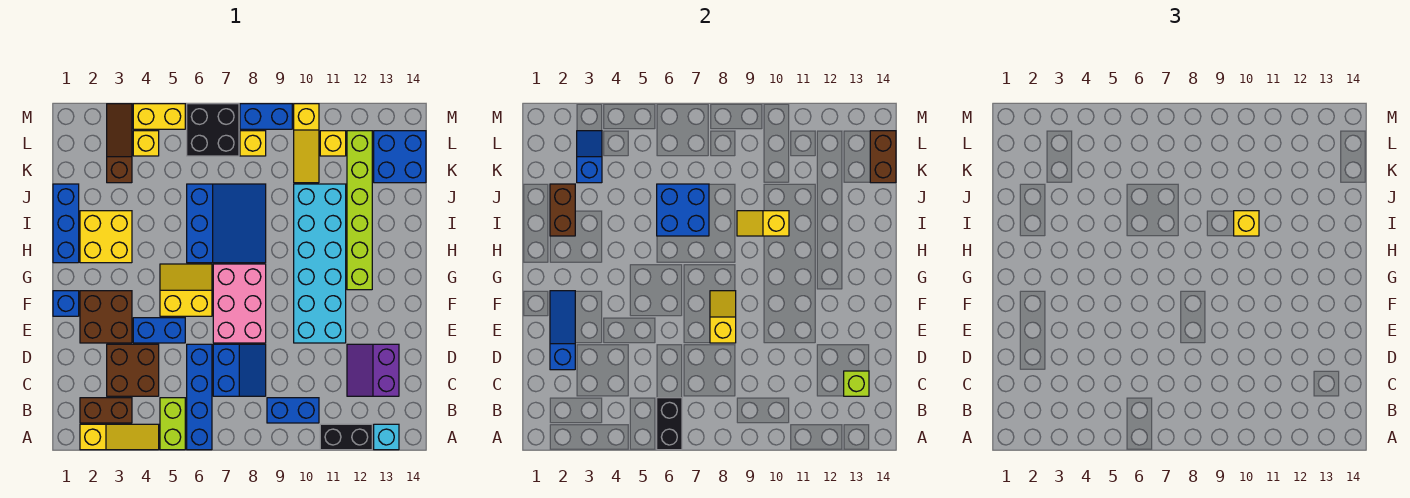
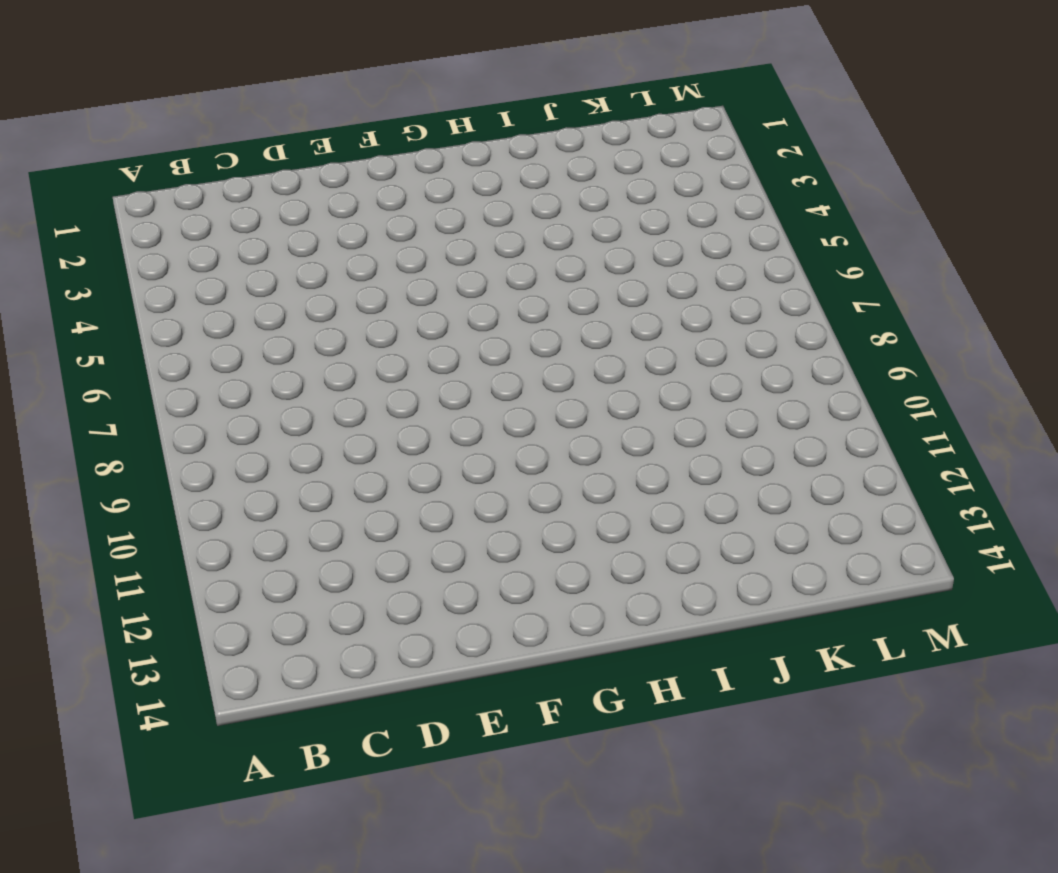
none -> yellow 1x3 slope [80,424,159,450]
none -> lime 1x2 brick [160,398,185,450]
none -> blue 1x4 brick [187,344,212,450]
none -> black 1x2 brick [320,424,372,450]

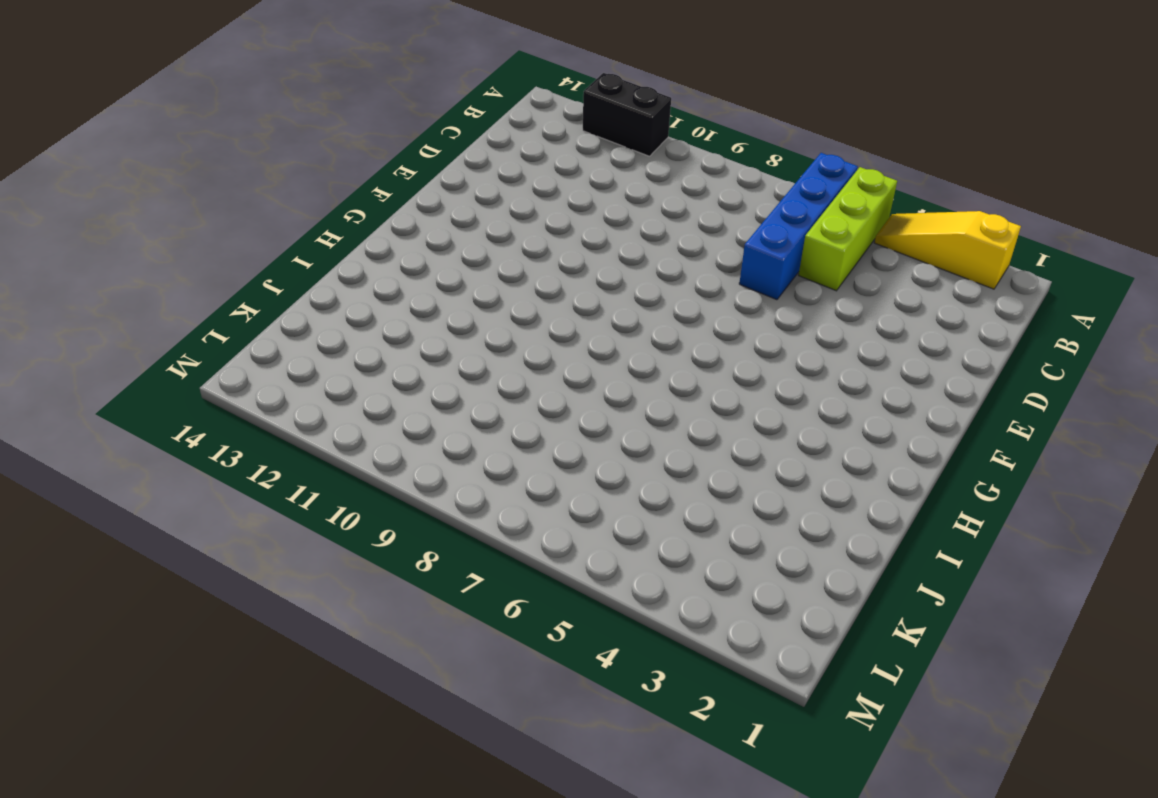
lime 1x3 brick [799,167,897,291] -> lime 1x2 brick [160,398,185,450]
none -> cyan 1x1 brick [374,424,399,450]
none -> brown 1x2 brick [80,398,132,423]
none -> blue 1x2 brick [267,398,319,423]
none -> brown 2x2 brick [107,344,159,396]

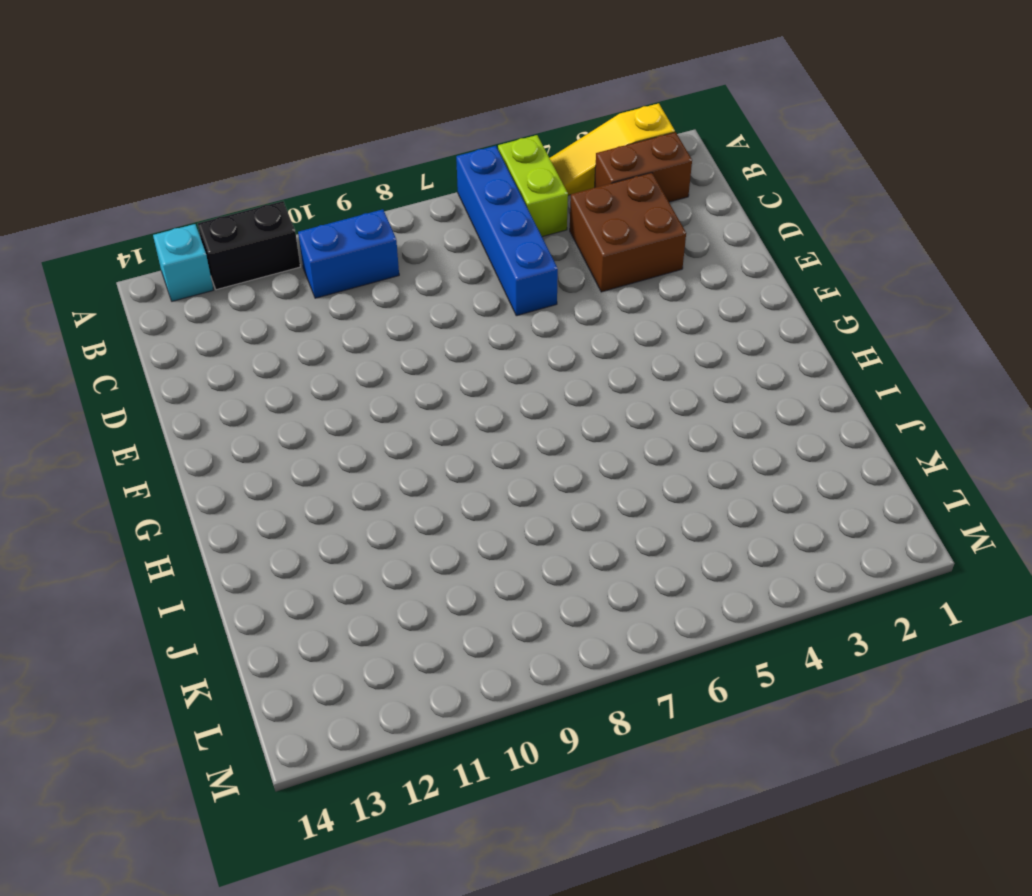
none -> blue 2x2 slope [213,344,266,396]
none -> purple 2x2 slope [347,344,399,396]
none -> brown 2x2 brick [80,291,132,343]
none -> blue 1x2 brick [133,318,185,343]

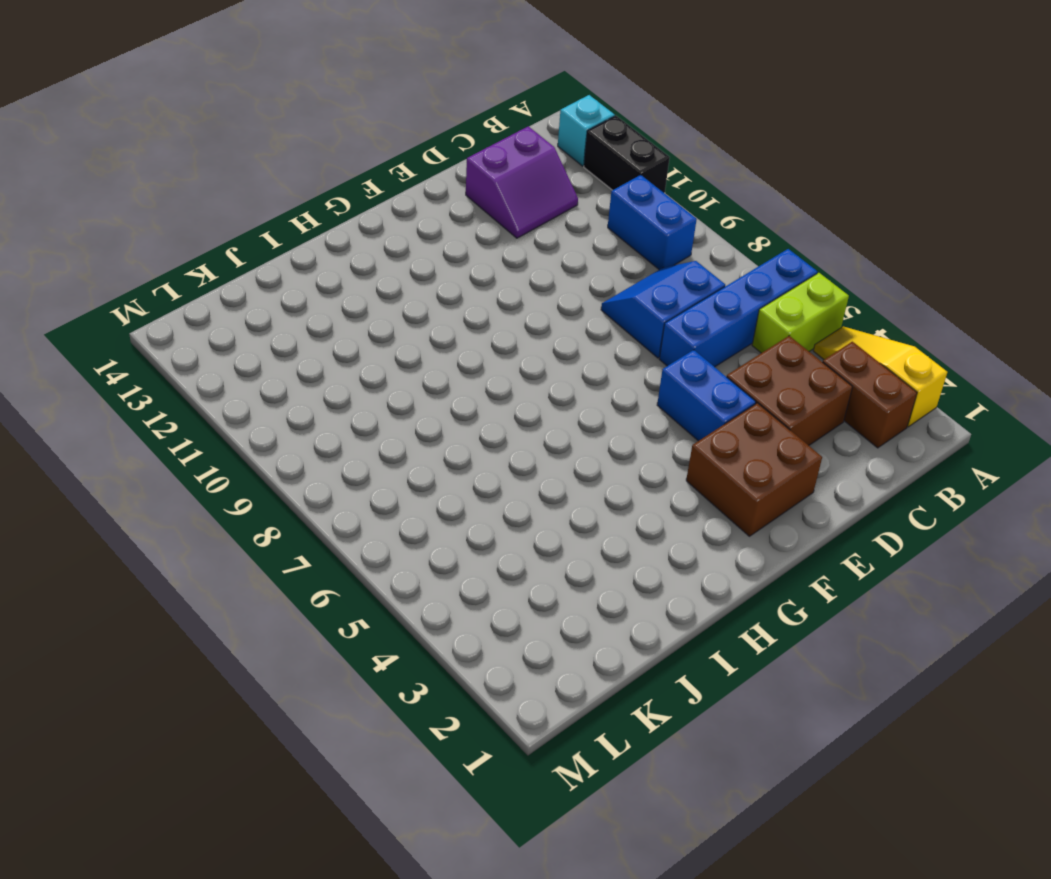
none -> pink 2x3 brick [213,264,266,343]
none -> cyan 2x6 brick [294,184,346,343]
none -> blue 1x1 brick [53,291,79,316]
none -> yellow 2x2 slope [160,264,212,316]

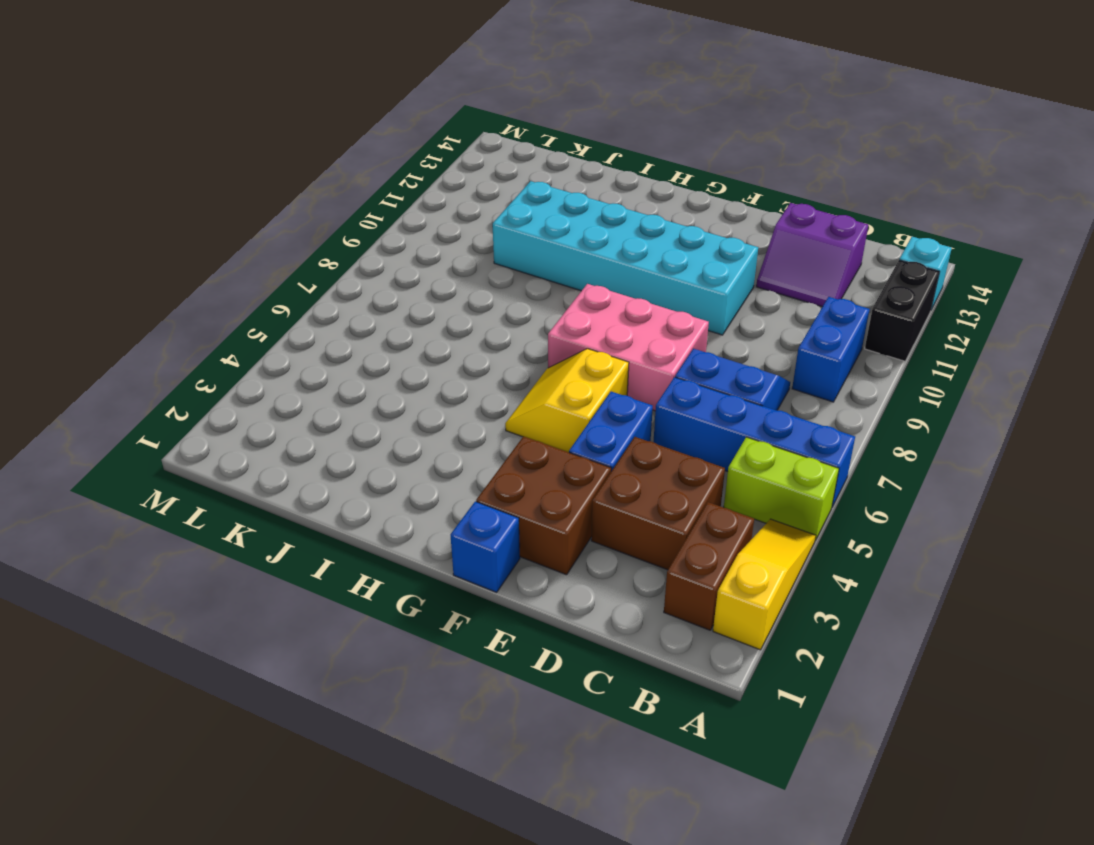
none -> lime 1x6 brick [347,131,372,290]
none -> blue 1x3 brick [53,184,79,263]
none -> yellow 2x2 brick [80,211,132,263]
none -> blue 3x3 slope [187,184,266,263]

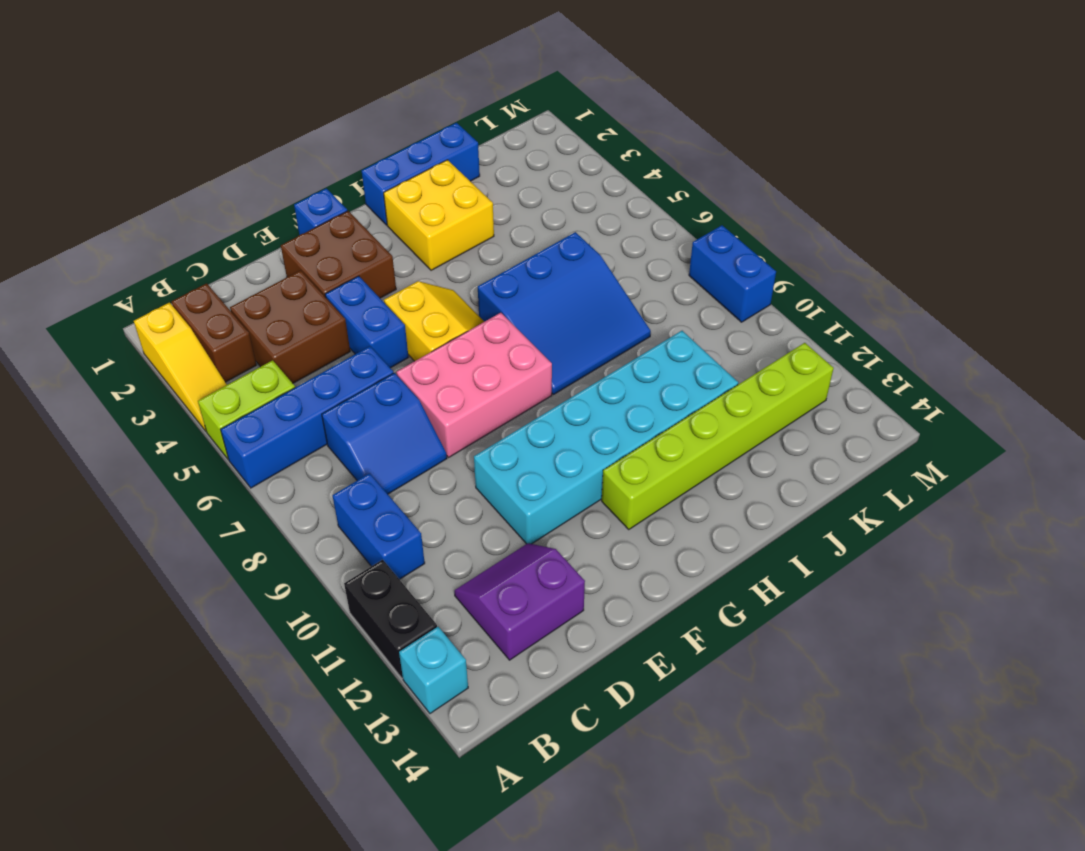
none -> brown 1x3 slope [107,104,132,183]
none -> yellow 1x3 slope [294,104,319,183]
none -> blue 2x2 brick [374,131,426,183]
none -> yellow 1x1 brick [133,131,159,156]

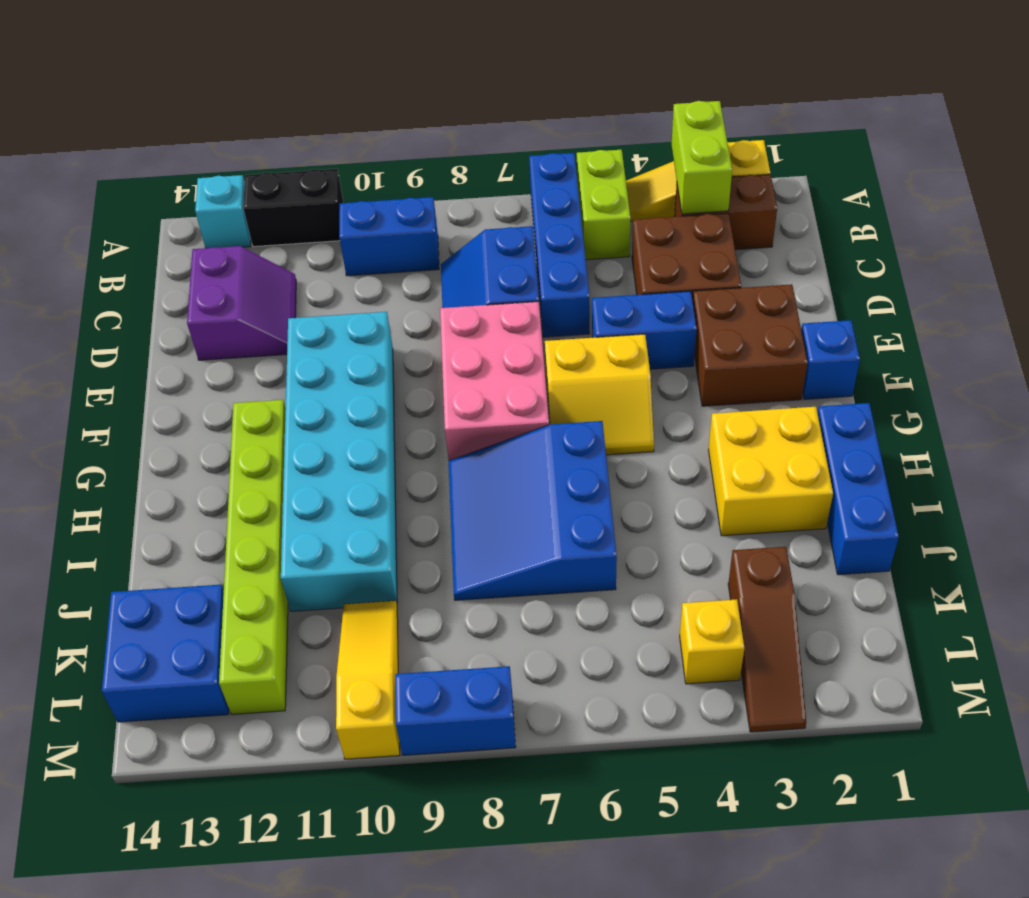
lime 1x2 brick [672,101,732,214] -> none
none -> black 2x2 brick [187,104,239,156]
none -> yellow 1x1 brick [240,131,266,156]
none -> yellow 1x1 brick [320,131,346,156]
none -> yellow 1x2 brick [133,104,185,129]

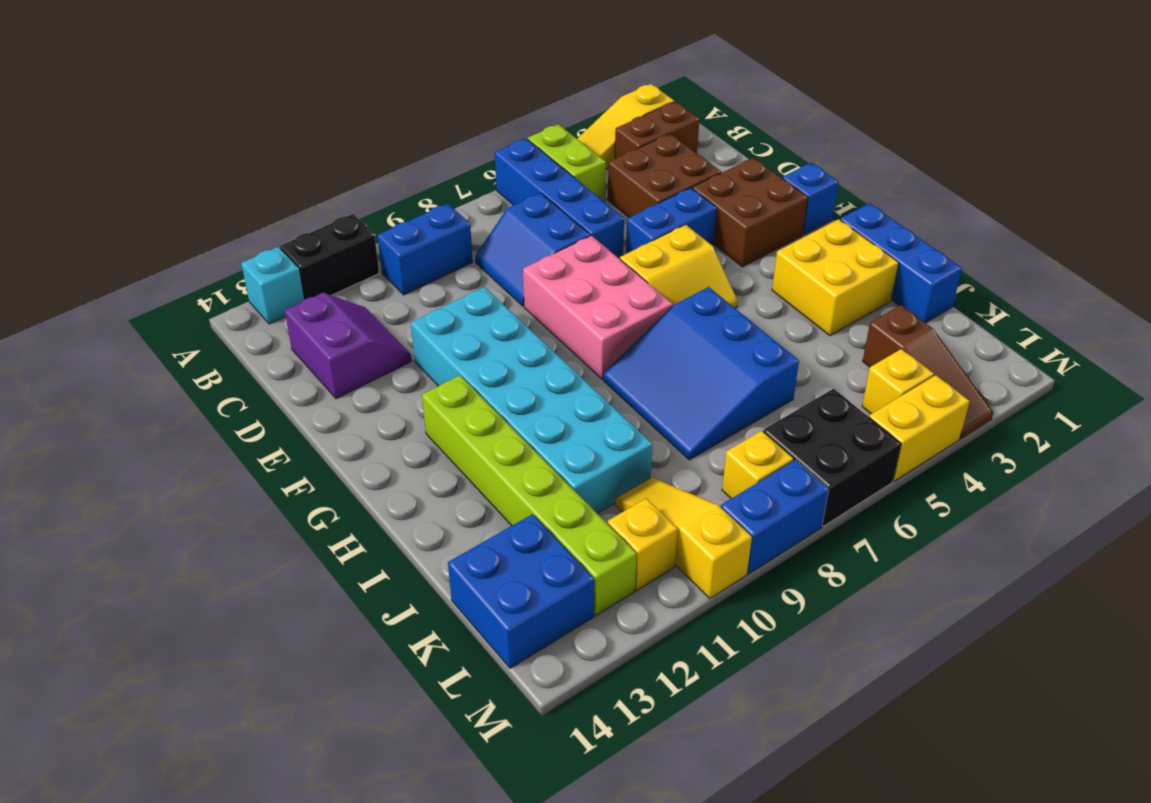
none -> black 1x2 brick [657,398,682,450]
none -> lime 1x1 brick [844,371,869,396]
none -> blue 1x3 slope [550,291,575,370]
none -> yellow 1x2 slope [710,291,736,343]

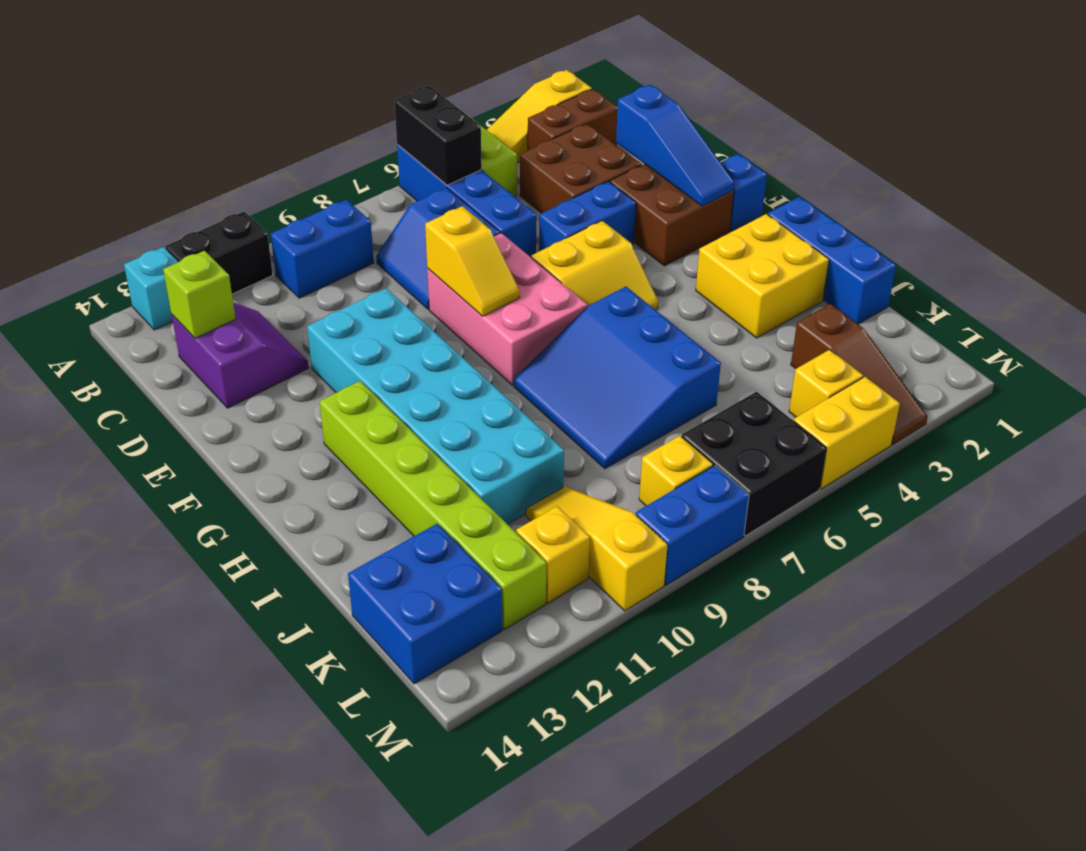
none -> brown 1x2 brick [550,184,575,236]
none -> blue 2x2 brick [657,184,709,236]
none -> yellow 1x2 slope [737,211,789,236]
none -> blue 1x2 slope [577,131,602,183]

